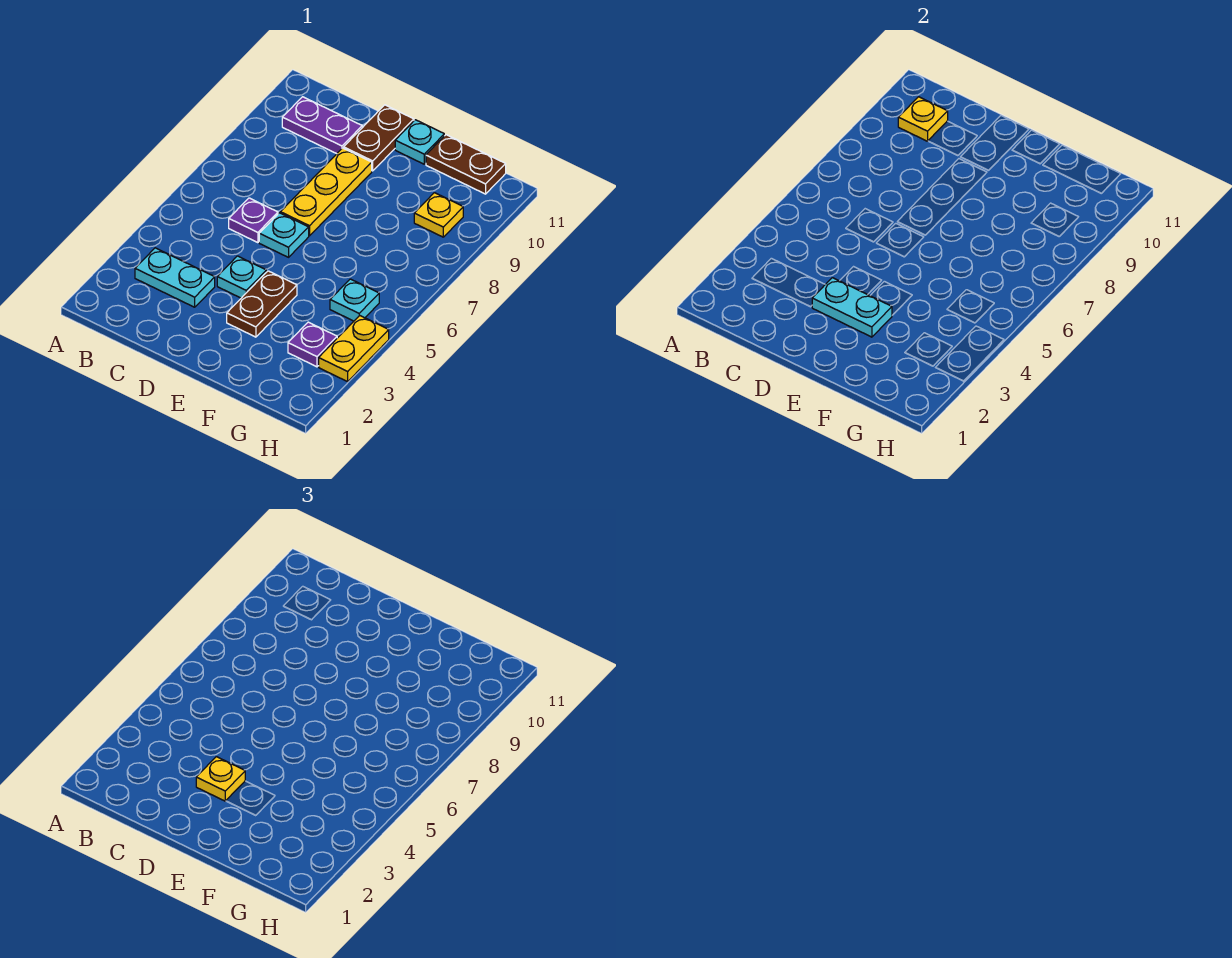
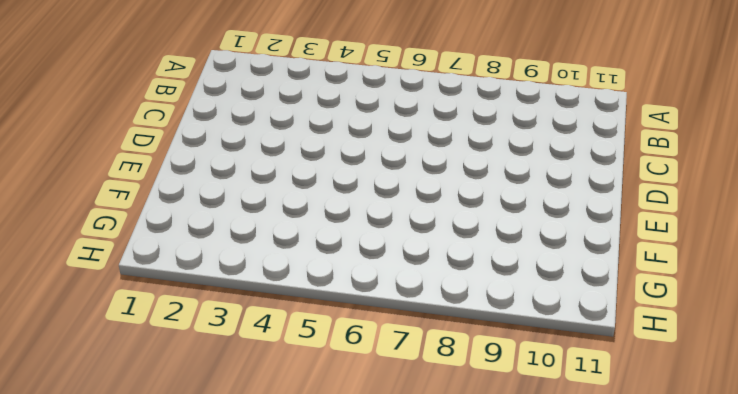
none -> cyan 1x2 plate [135,248,215,307]
none -> purple 1x2 plate [282,97,362,154]
none -> purple 1x1 plate [229,198,278,243]

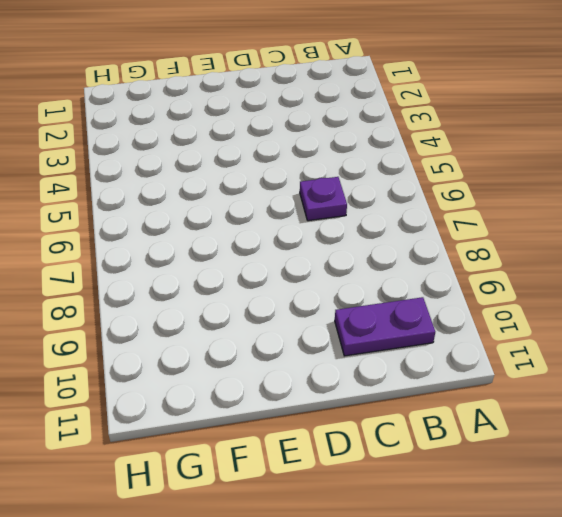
none -> cyan 1x2 plate [135,248,215,307]
none -> cyan 1x1 plate [217,256,266,298]
none -> cyan 1x1 plate [259,213,309,257]

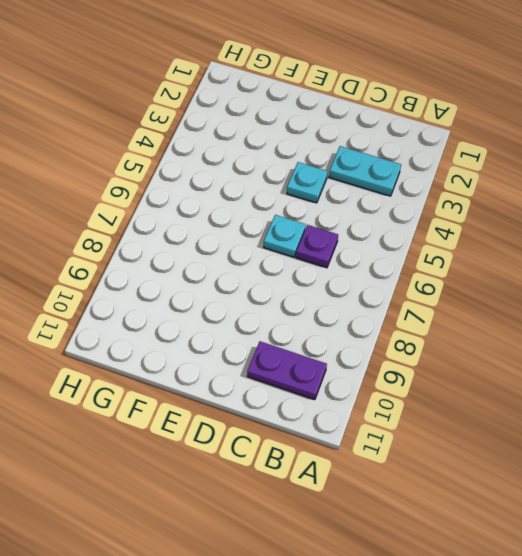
none -> yellow 1x3 plate [280,148,372,236]
none -> brown 1x2 plate [344,105,414,171]
none -> brown 1x2 plate [227,271,297,337]

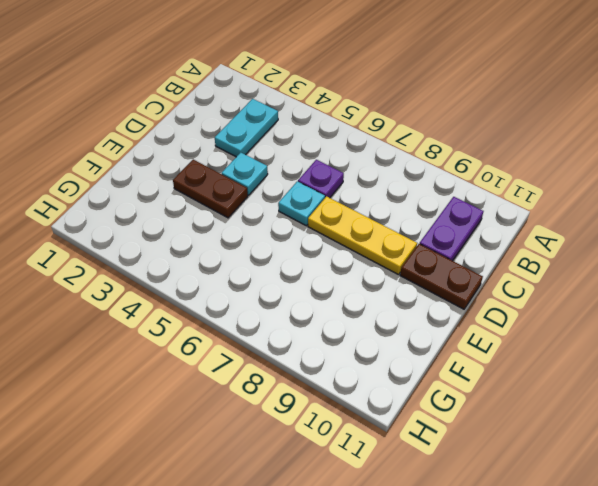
none -> cyan 1x1 plate [395,120,444,164]
none -> brown 1x2 plate [426,135,506,194]
none -> purple 1x1 plate [288,322,337,367]

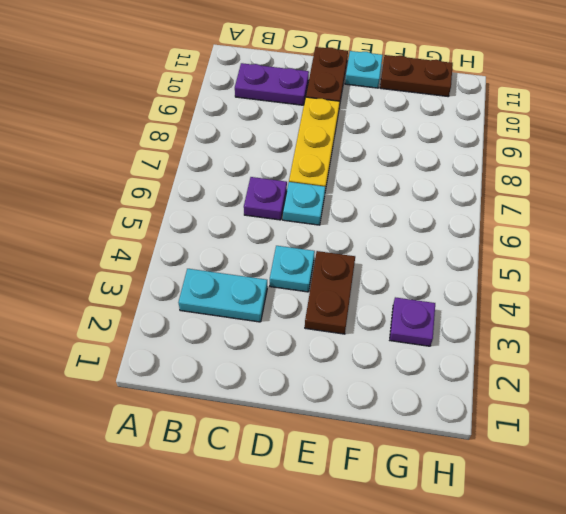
none -> cyan 1x1 plate [330,279,379,321]
none -> yellow 1x1 plate [414,193,463,237]
none -> yellow 1x2 plate [319,316,389,382]

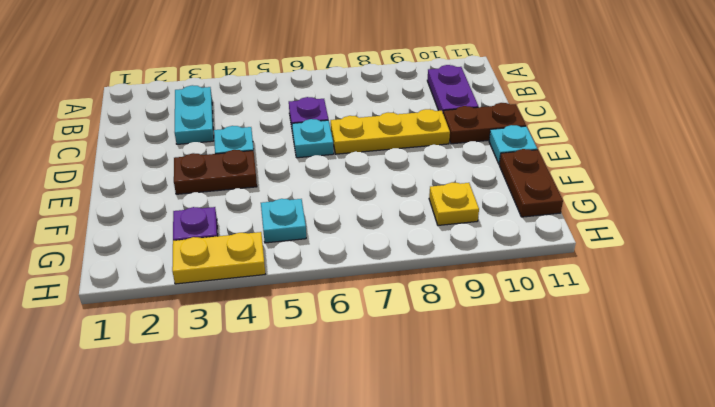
none -> yellow 1x1 plate [898,97,948,141]
none -> cyan 1x2 plate [812,278,892,337]
none -> yellow 1x1 plate [196,757,245,801]

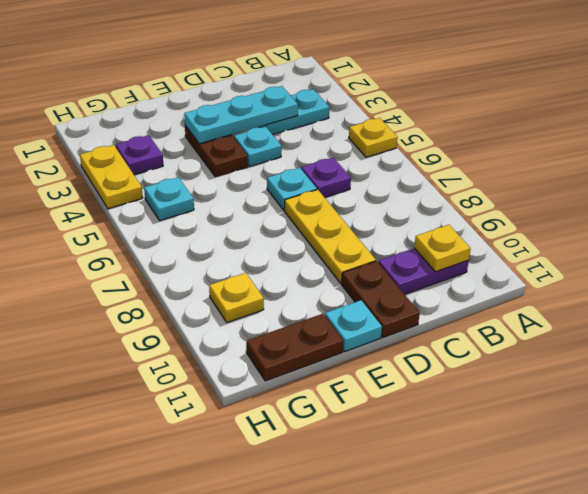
yellow 1x1 plate [349,118,397,157] -> yellow 1x1 plate moved to [196,757,245,801]
cyan 1x3 plate [184,86,298,144] -> cyan 1x2 plate [812,278,892,337]

